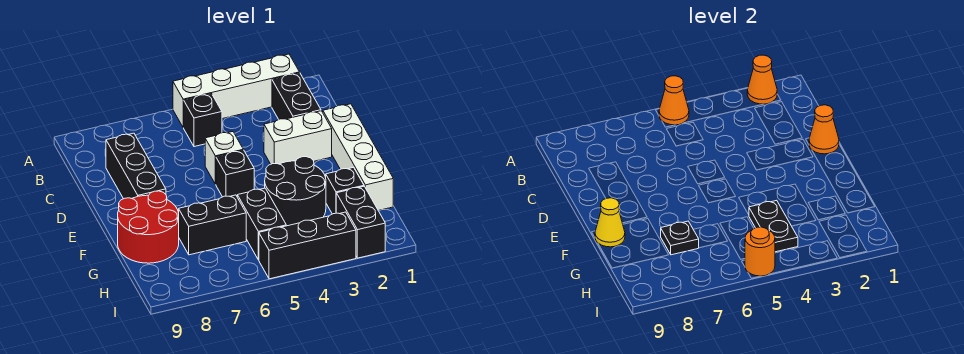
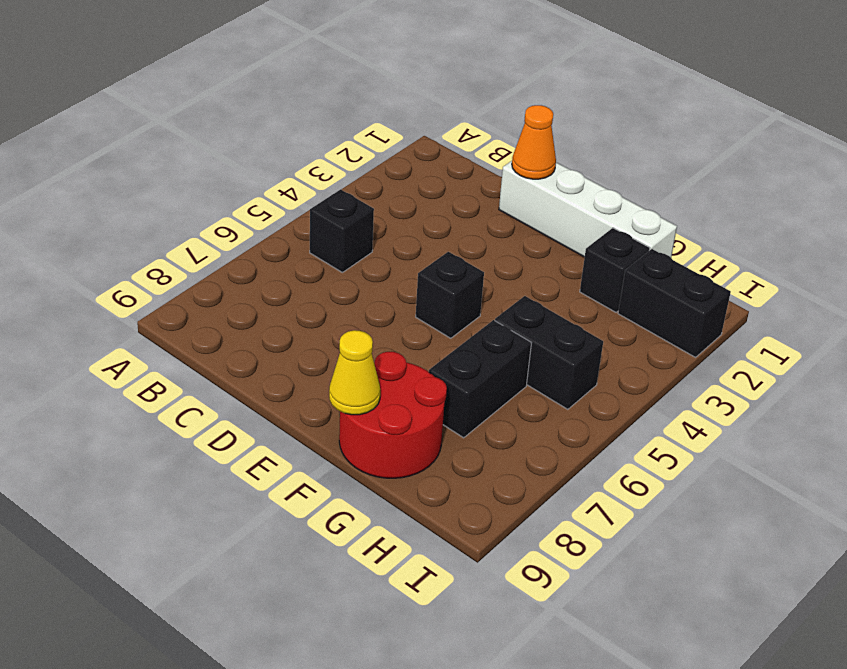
none -> white 1x4 brick [173,54,300,127]
none -> black 1x2 brick [272,73,321,119]
none -> black 1x3 brick [106,133,166,199]

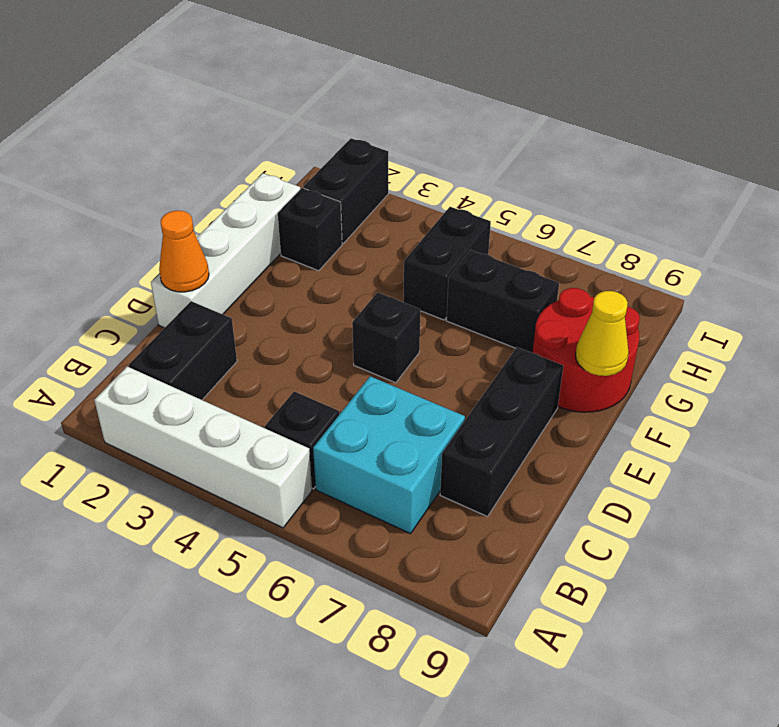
cyan 2x2 brick [313,376,465,534] -> none
none -> white 1x2 brick [264,111,332,164]
none -> white 1x1 brick [205,132,243,184]
none -> black 2x2 round brick [265,157,326,226]

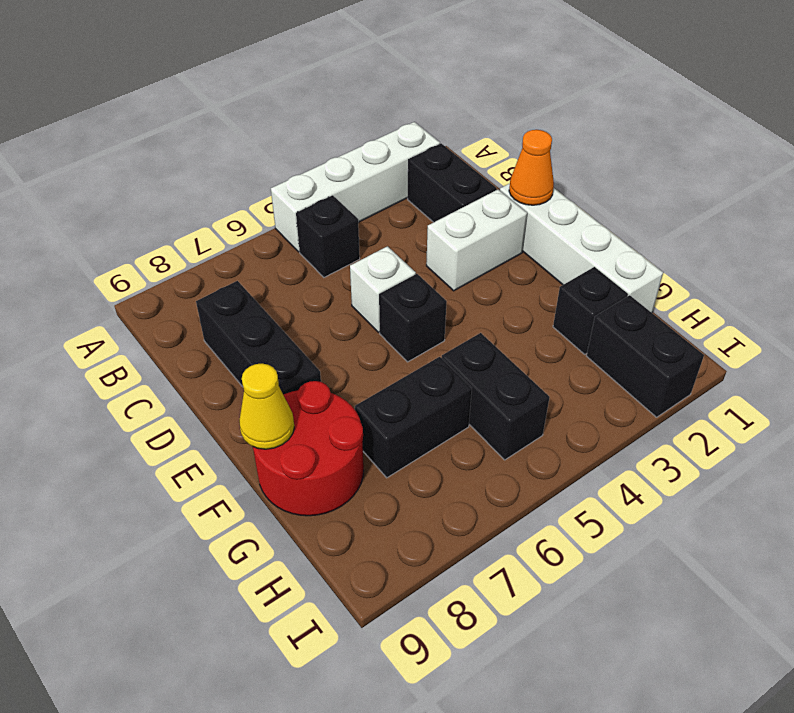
none -> black 2x2 round brick [265,157,326,226]
none -> black 1x3 brick [259,212,356,279]
none -> orange 1x1 cone [747,55,777,104]

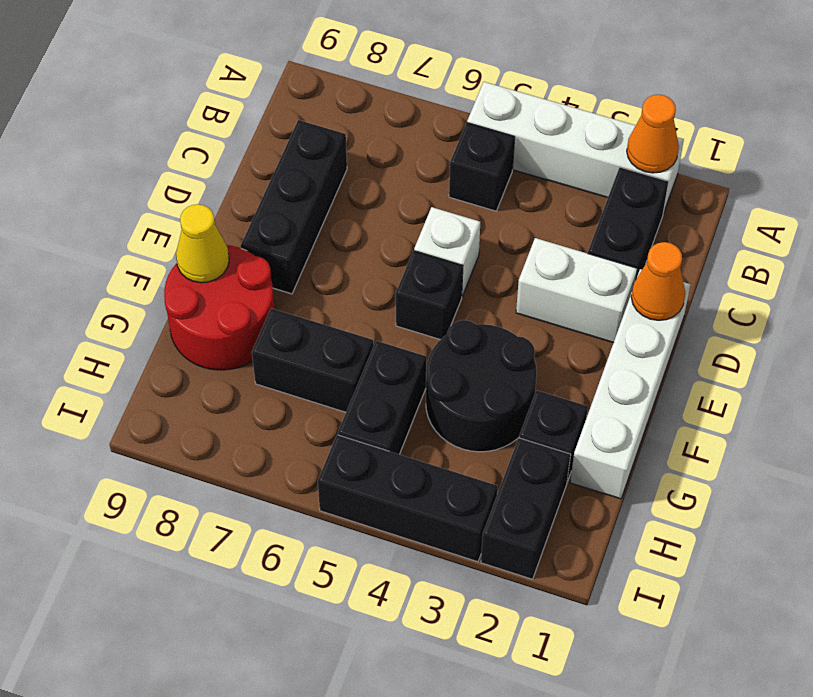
none -> orange 1x1 cone [659,76,689,125]
none -> black 1x2 plate [749,200,798,252]
none -> black 1x1 plate [661,221,699,255]

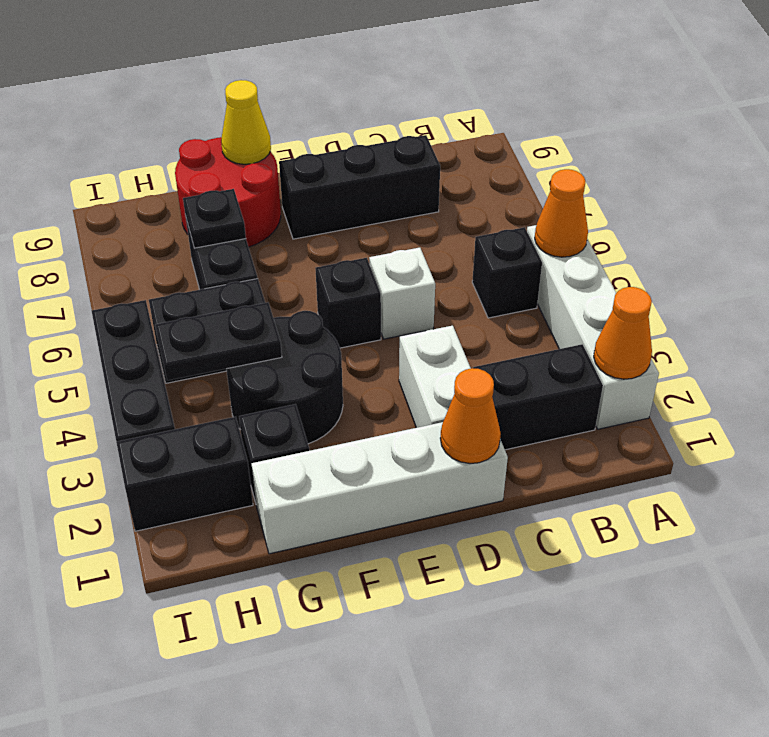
none -> orange 1x1 round brick [745,227,775,276]

